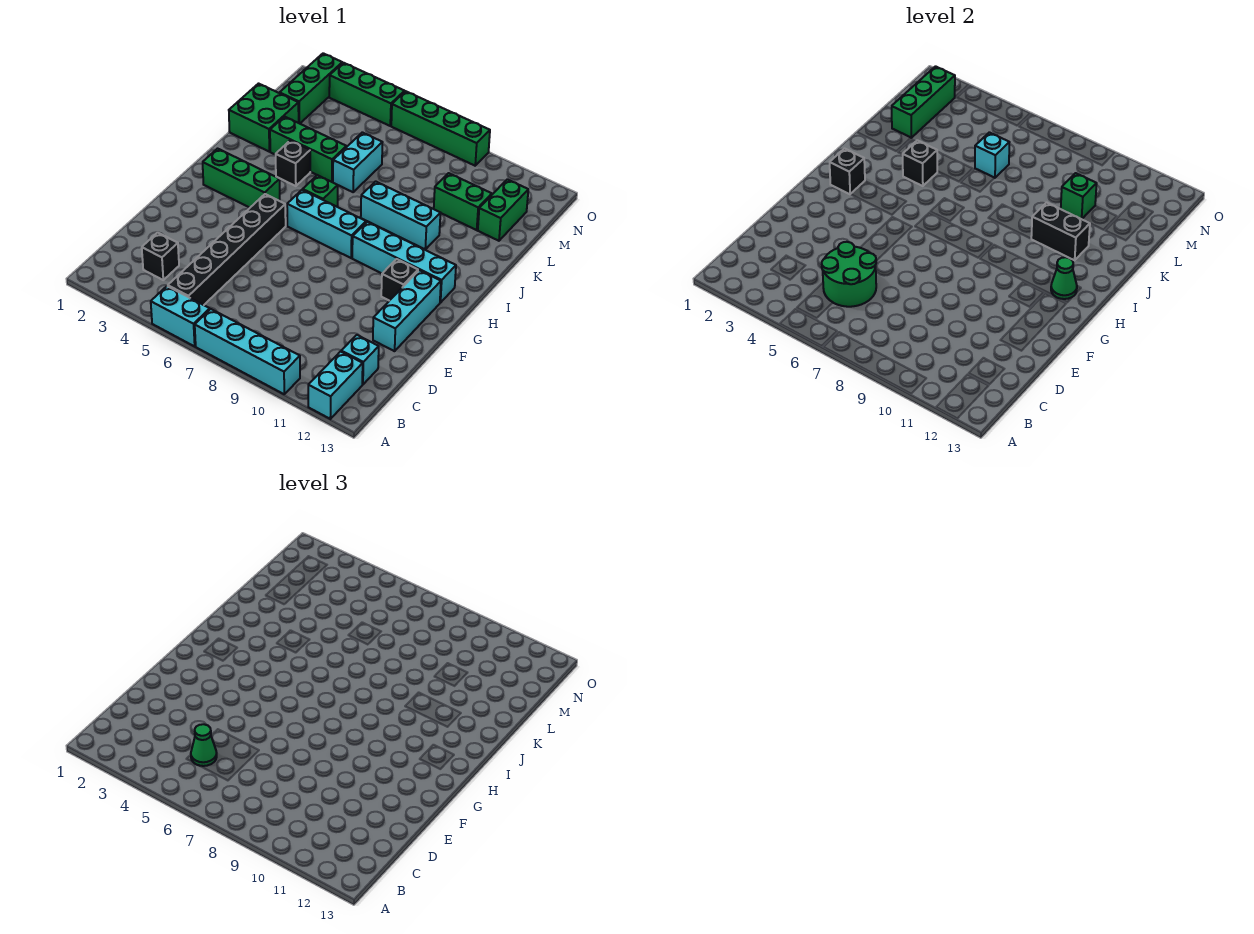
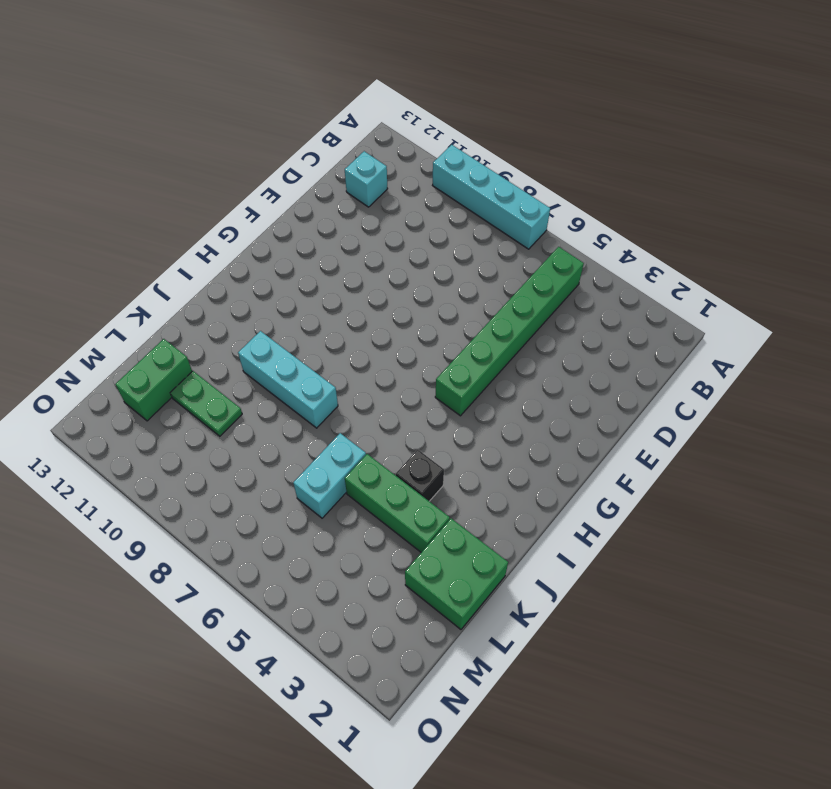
green 1x6 brick [435,247,584,416] -> black 1x6 brick [168,194,286,305]
green 1x2 plate [170,371,242,436] -> green 1x2 brick [434,173,492,230]
none -> cyan 1x2 brick [151,286,210,346]
none -> cyan 1x2 brick [308,352,363,419]
none -> black 1x1 brick [142,233,179,280]
none -> cyan 1x3 brick [373,270,441,351]

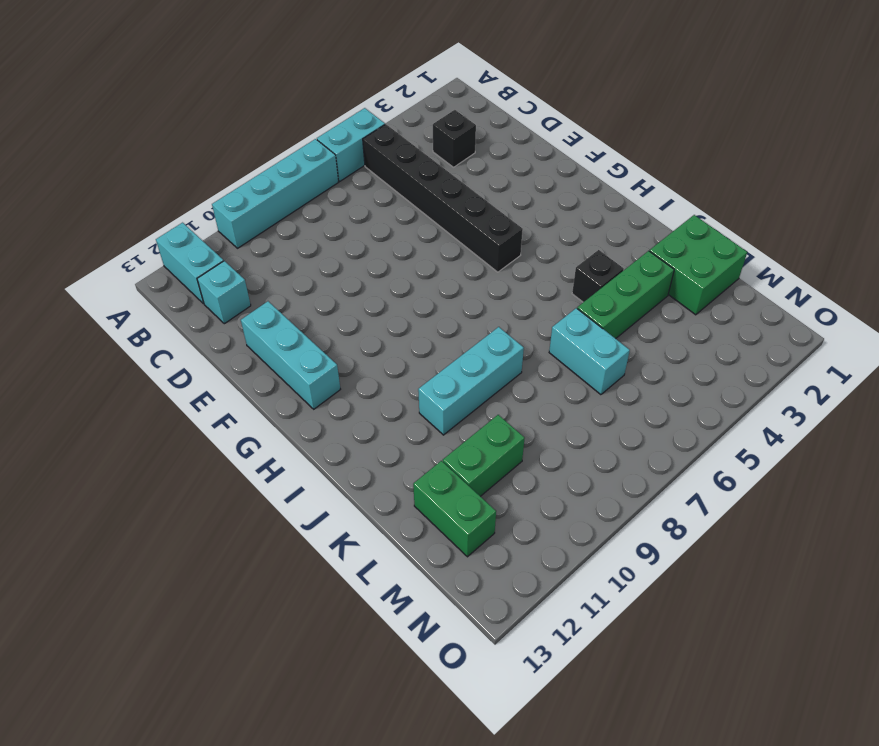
none -> black 1x1 brick [381,259,418,301]
none -> green 1x3 brick [203,149,280,208]
none -> cyan 1x3 brick [287,190,366,258]
none -> cyan 1x4 brick [352,222,456,303]

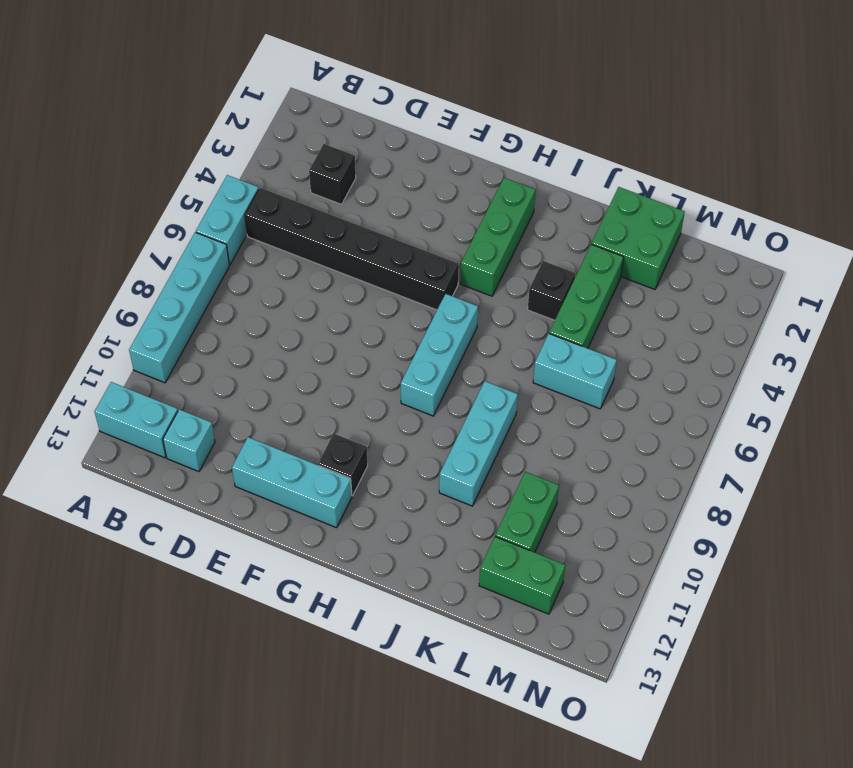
none -> cyan 1x4 brick [352,222,456,303]
none -> green 1x1 brick [303,175,338,207]
none -> green 1x3 brick [280,53,342,124]
none -> green 1x3 brick [329,63,405,126]

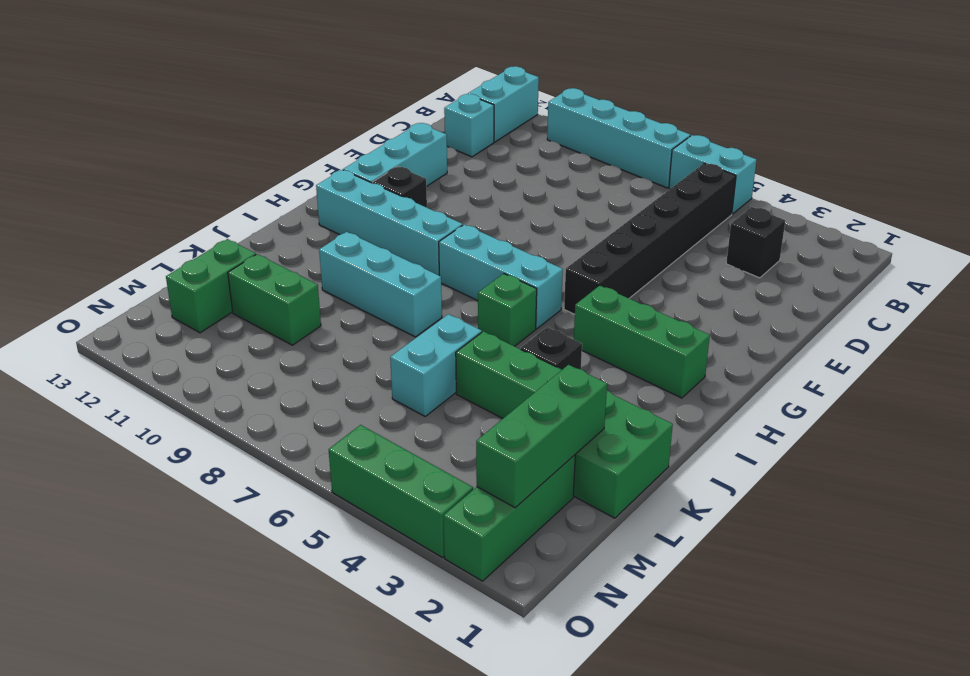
none -> green 1x4 brick [391,91,490,166]
none -> green 2x2 round brick [822,242,876,307]
none -> black 1x1 brick [830,149,865,194]
none -> green 1x1 cone [1051,257,1077,299]

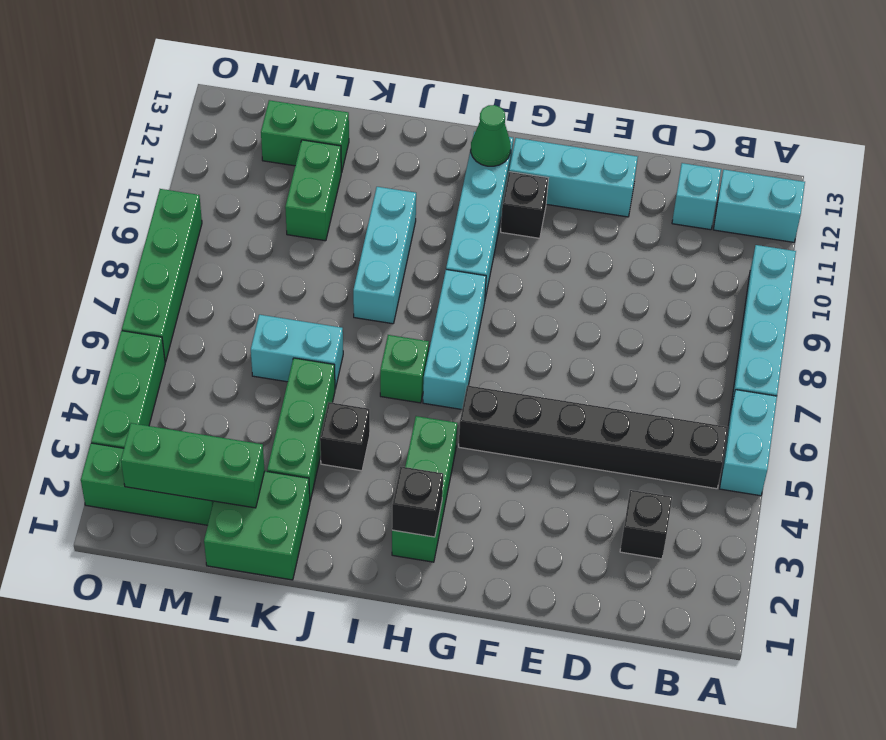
none -> green 2x2 round brick [822,242,876,307]
none -> black 1x1 brick [903,140,937,186]
none -> black 1x2 brick [1031,203,1090,260]
none -> cyan 1x1 brick [975,132,1010,178]

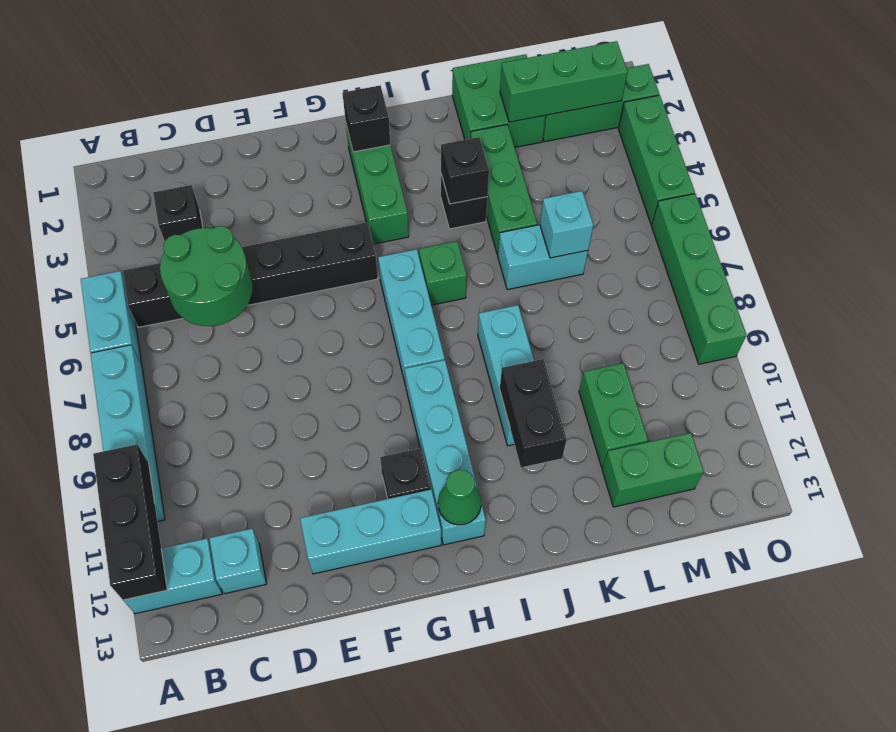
black 1x3 brick [93,444,167,600] -> none
none -> green 1x1 brick [1061,173,1097,219]
none -> green 1x1 cone [191,724,217,766]

